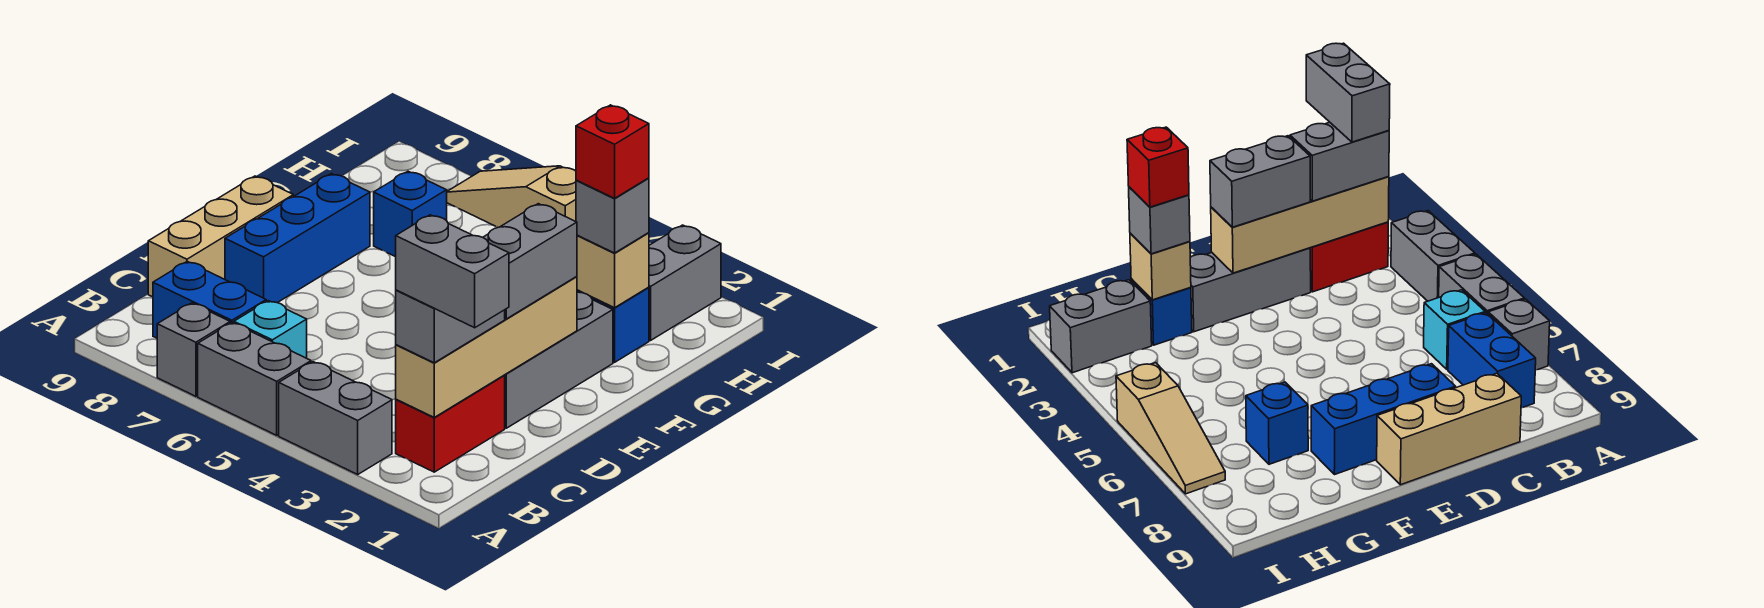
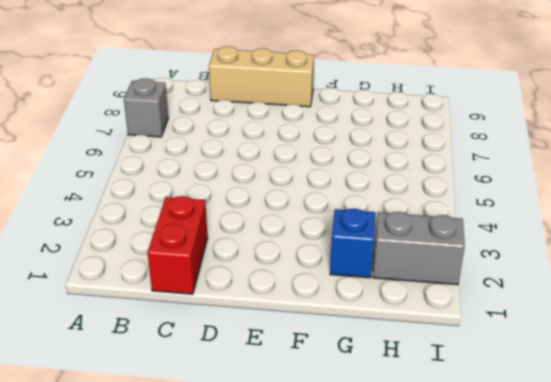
red 1x2 brick [148,196,208,294] -> red 1x2 brick turned to [396,376,505,472]
none -> grey 1x2 brick [279,362,392,474]
none -> grey 1x2 brick [198,323,311,435]
none -> cyan 1x1 brick [234,301,307,358]

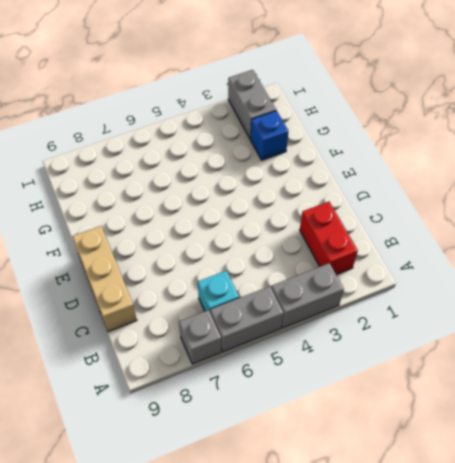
none -> blue 1x2 brick [153,262,266,338]
none -> grey 1x3 brick [504,292,613,428]
none -> blue 1x3 brick [225,174,370,303]

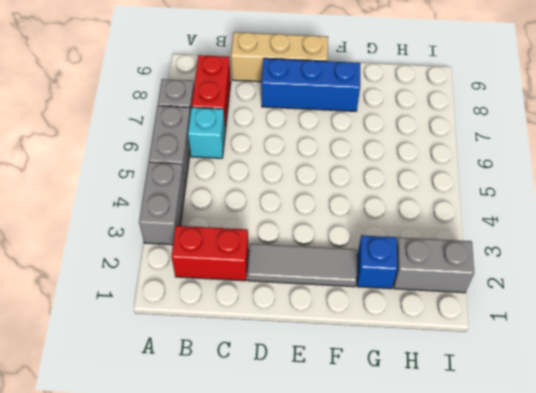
red 1x2 brick [192,55,231,131] -> blue 1x2 brick [153,262,266,338]
grey 1x3 tile [248,244,357,287] -> grey 1x3 brick [504,292,613,428]
none -> blue 1x1 brick [374,171,447,257]
none -> tan 1x3 slope [447,166,576,227]
none -> tan 1x4 brick [396,277,577,417]

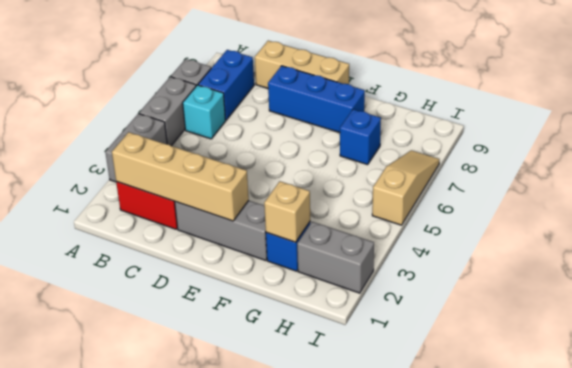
none -> grey 1x2 brick [396,290,505,363]
none -> grey 1x2 brick [483,204,577,319]
none -> grey 1x1 brick [576,178,649,253]

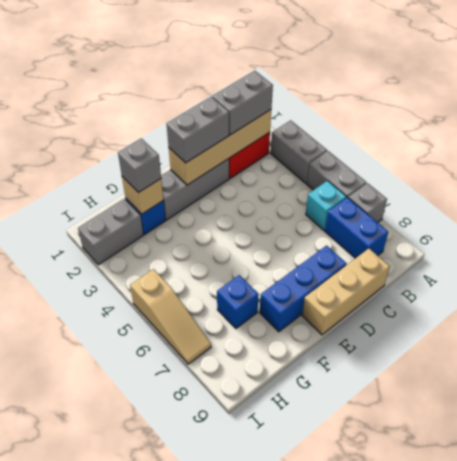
none -> grey 1x2 brick [396,215,509,328]
none -> red 1x1 brick [576,105,649,198]

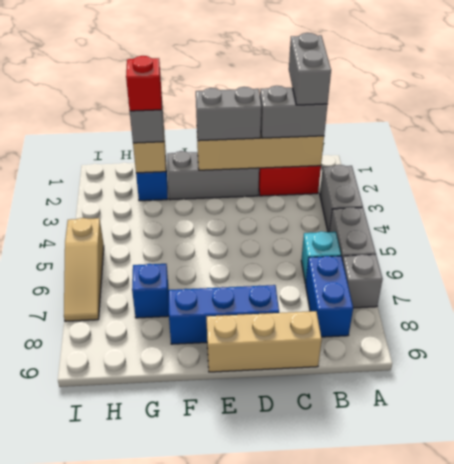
none -> grey 1x2 brick [649,225,721,340]

